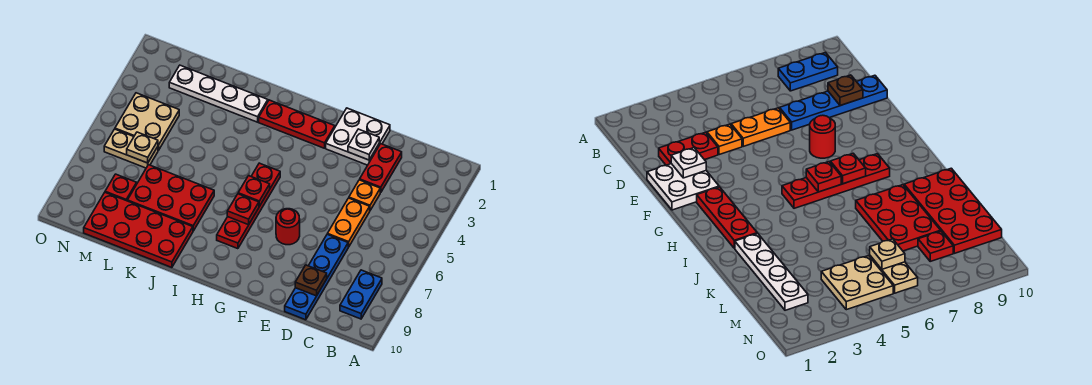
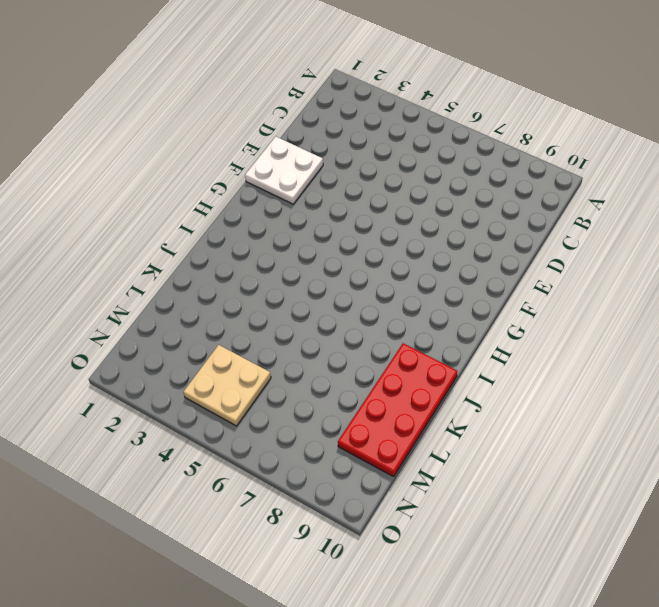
none -> blue 1x2 plate [340,270,382,319]
none -> red 1x2 plate [360,144,402,193]
none -> orange 1x1 plate [349,180,380,210]

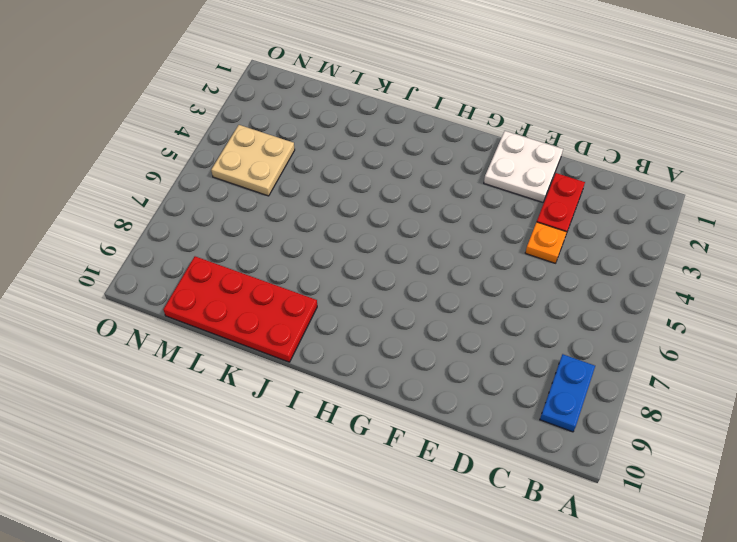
none -> orange 1x2 plate [327,198,370,247]
none -> blue 1x4 plate [285,235,348,320]
none -> red 1x1 round brick [276,209,300,245]

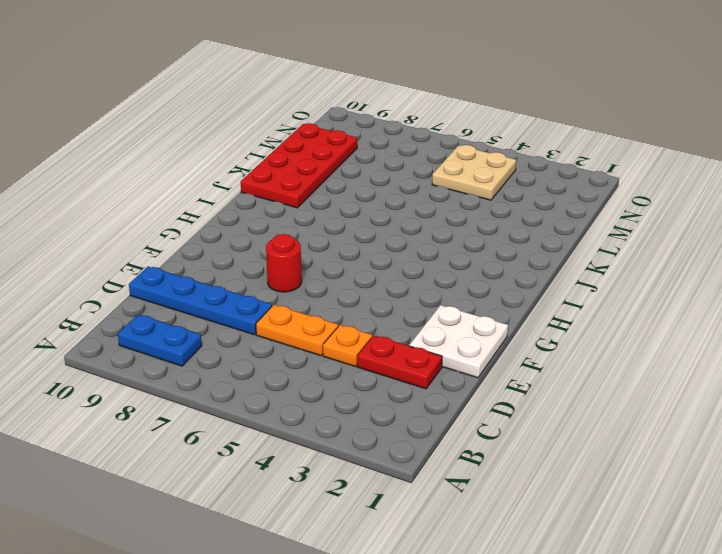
none -> red 1x3 plate [259,100,335,148]
none -> red 1x4 plate [217,163,280,249]
none -> white 1x4 plate [169,65,268,122]

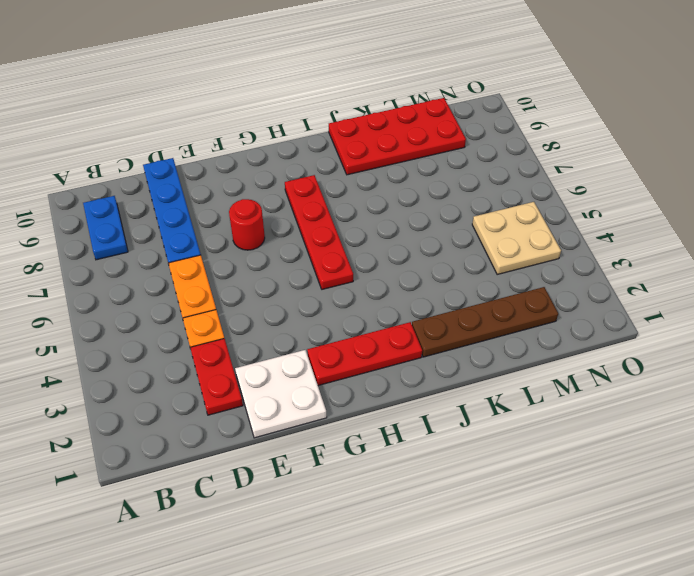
brown 1x4 plate [412,287,558,357] -> white 1x4 plate [169,65,268,122]
none -> red 2x3 plate [127,165,214,231]
none -> tan 1x2 plate [104,129,158,168]
none -> red 1x1 plate [105,174,137,201]

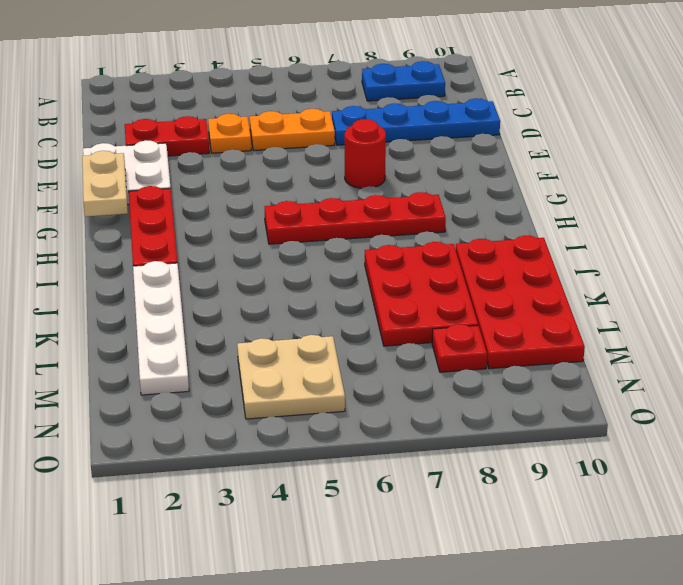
tan 1x2 plate [82,151,128,217] -> tan 1x2 plate moved to [104,129,158,168]
none -> brown 1x1 plate [295,265,327,296]
none -> white 1x1 plate [348,129,379,160]
none -> red 1x1 plate [238,176,270,206]

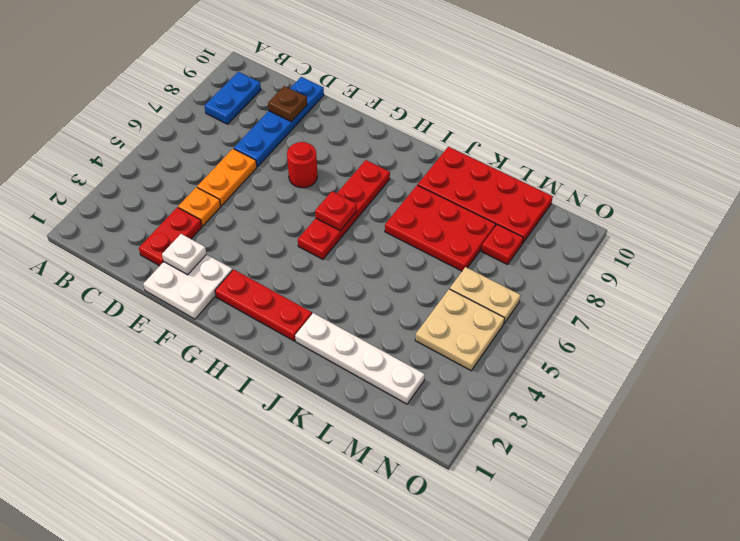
none -> red 1x1 plate [227,194,259,225]
none -> tan 1x1 plate [127,132,158,163]

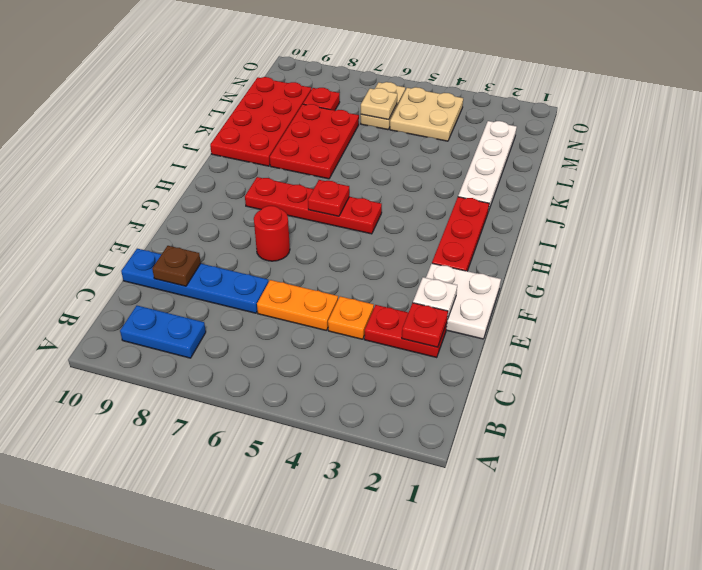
red 1x1 plate [402,303,448,347] -> red 1x1 plate moved to [227,194,259,225]

